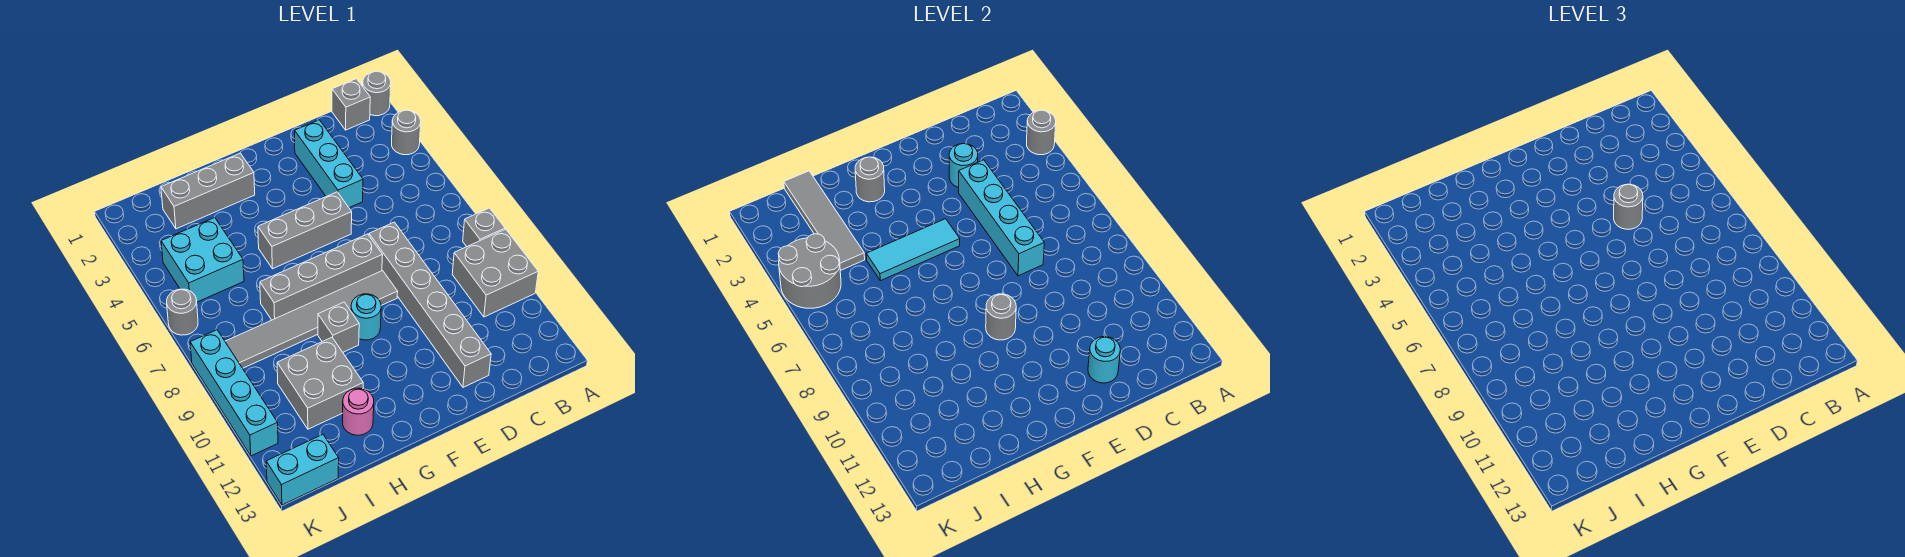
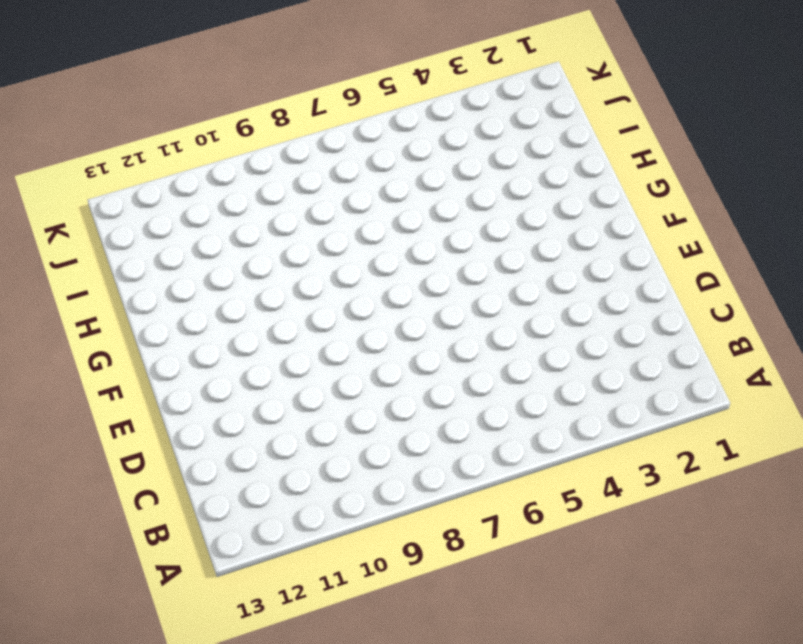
none -> grey 1x1 round brick [363,71,391,116]
none -> grey 1x1 round brick [392,110,421,155]
none -> grey 1x1 brick [463,208,505,247]

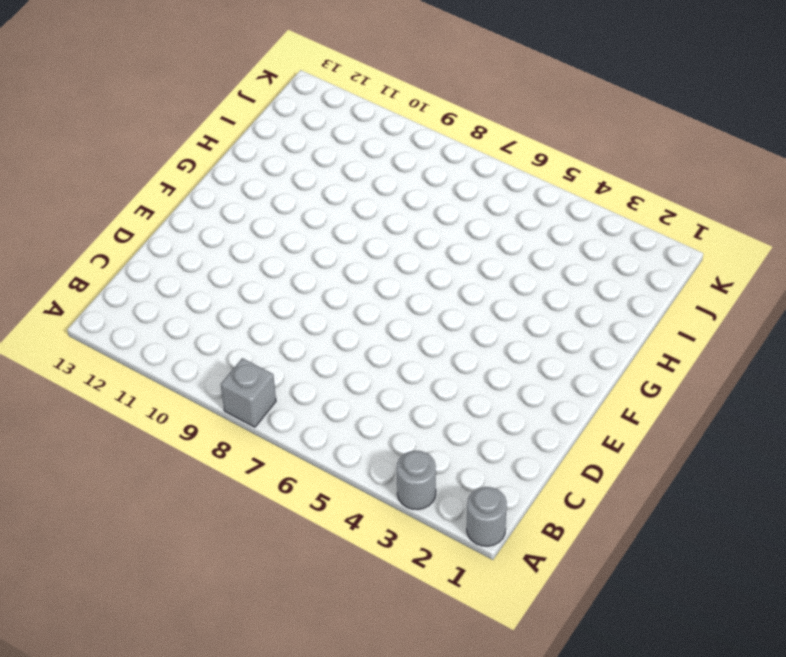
none -> grey 2x2 brick [452,229,538,317]
none -> grey 1x1 brick [332,79,370,130]
none -> cyan 1x3 brick [295,120,363,208]

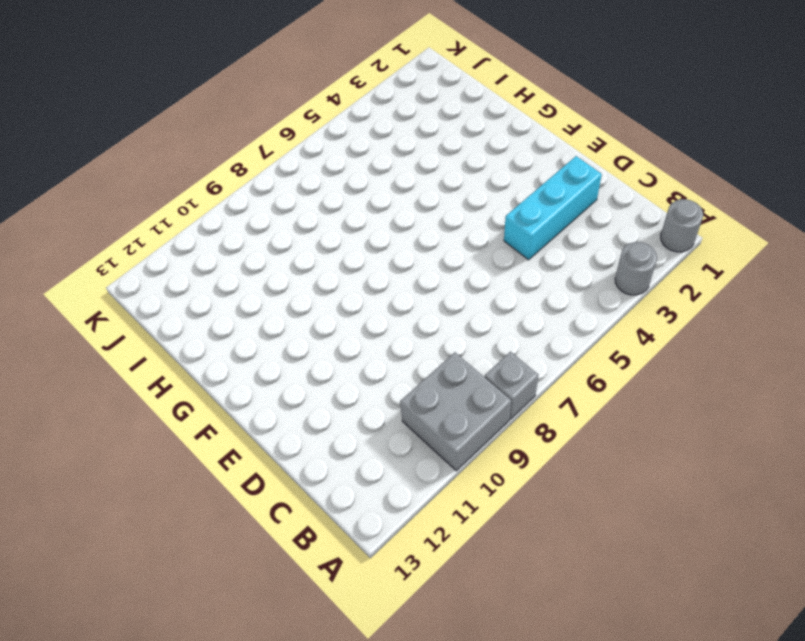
none -> grey 1x1 brick [332,79,370,130]
none -> grey 1x6 brick [369,222,491,387]
none -> grey 1x3 brick [258,192,352,269]

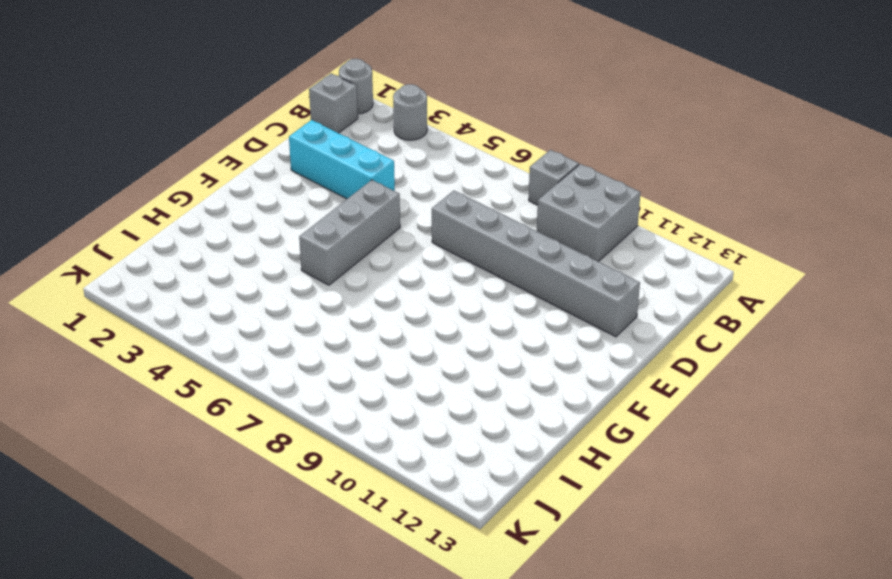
none -> grey 1x4 brick [260,234,383,320]
none -> grey 1x6 tile [225,271,398,368]
none -> cyan 1x1 round brick [351,294,381,340]

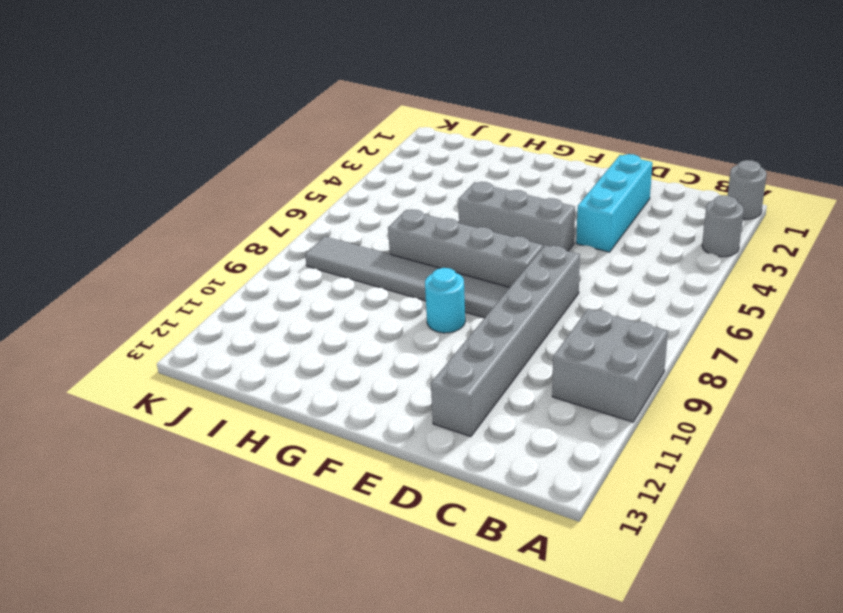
none -> grey 1x1 brick [463,208,505,247]
none -> grey 1x1 brick [332,79,370,130]
none -> grey 1x3 brick [161,153,255,229]

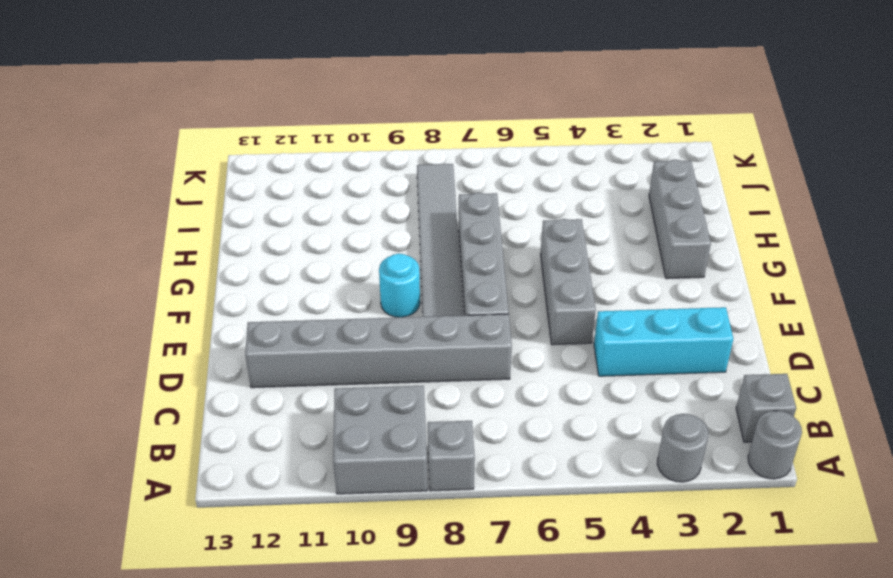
none -> grey 1x1 brick [318,302,359,352]
none -> grey 2x2 brick [277,338,363,429]
none -> pink 1x1 round brick [343,388,374,435]

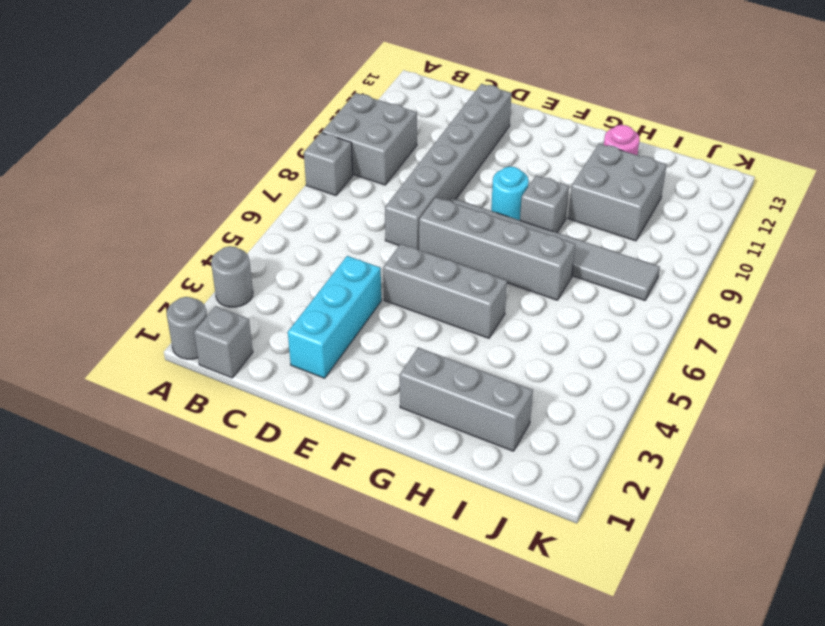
none -> cyan 2x2 brick [161,217,244,302]
none -> cyan 1x2 brick [266,435,339,505]
none -> grey 1x1 round brick [167,289,198,335]

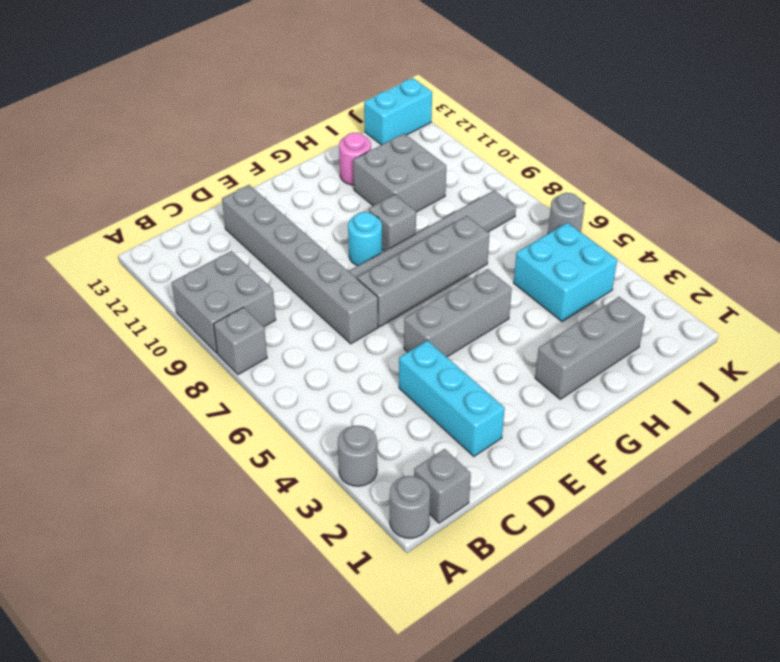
none -> cyan 1x4 brick [190,330,278,456]
none -> grey 1x1 round brick [1027,110,1056,155]
none -> cyan 1x1 round brick [949,144,978,188]

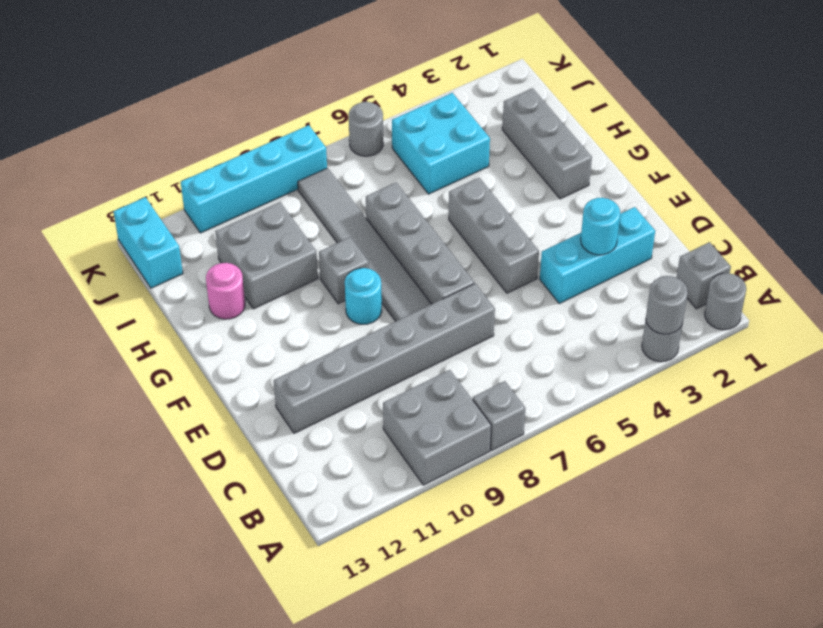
none -> cyan 1x4 brick [959,160,1044,276]
none -> cyan 1x1 round brick [1088,337,1120,383]
none -> cyan 1x3 tile [866,219,960,281]

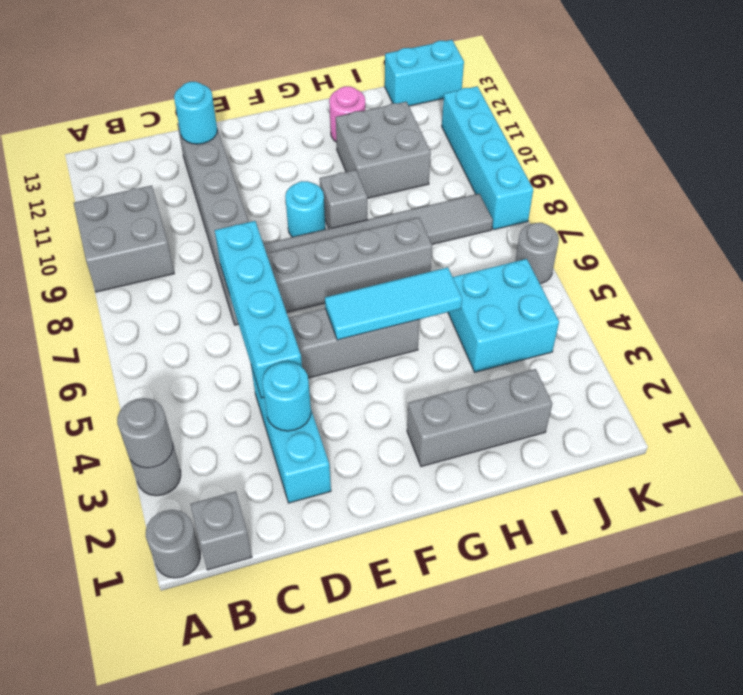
none -> grey 1x1 brick [463,208,505,247]
none -> grey 1x1 round brick [986,294,1016,340]
none -> grey 1x1 round brick [855,157,885,202]

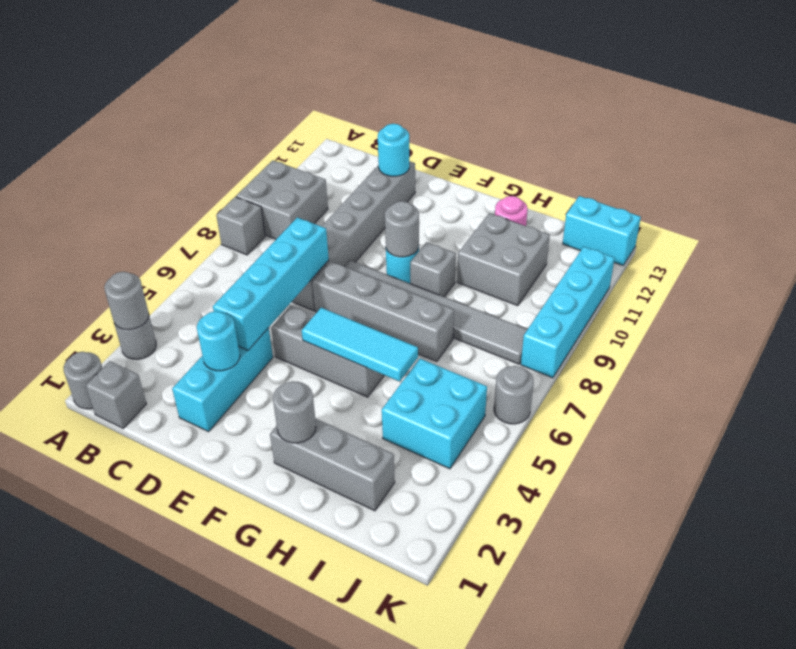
none -> grey 1x4 tile [784,171,865,271]
none -> grey 2x2 round brick [778,234,841,308]
none -> grey 1x1 round brick [1614,184,1643,229]

